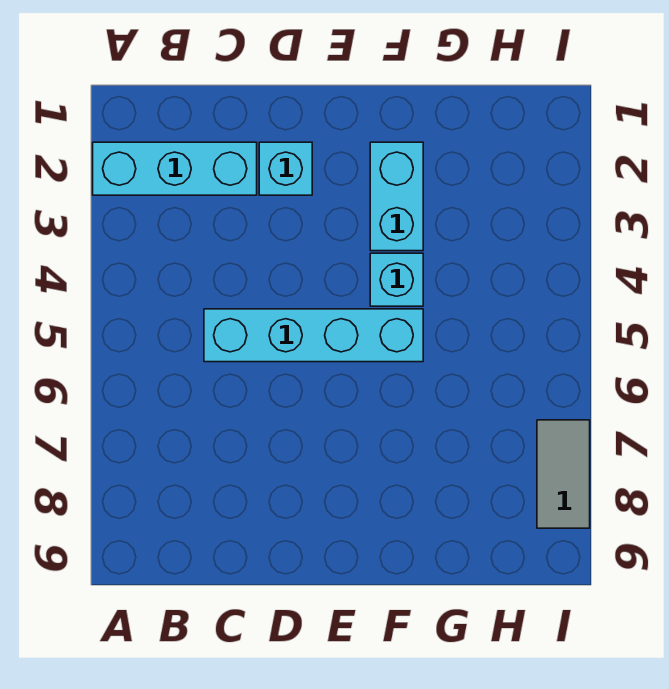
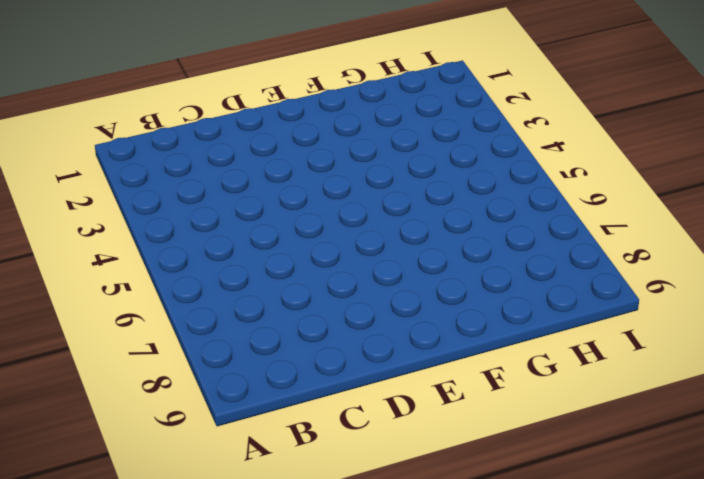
none -> cyan 1x3 brick [93,142,257,195]
none -> cyan 1x4 brick [204,309,423,362]

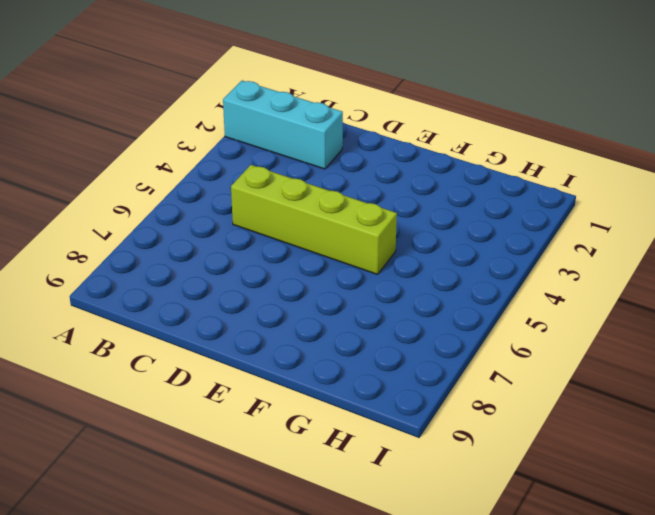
lime 1x4 brick [231,165,397,274] -> cyan 1x4 brick [204,309,423,362]
none -> cyan 1x1 brick [259,142,312,195]
none -> cyan 1x2 brick [370,142,423,251]

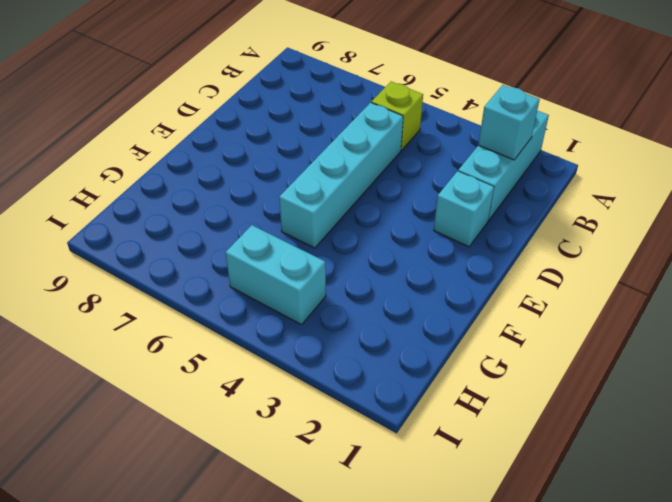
cyan 1x1 brick [478,85,540,160] -> cyan 1x1 brick moved to [370,253,423,306]
lime 1x1 brick [371,82,423,150] -> none
cyan 1x2 brick [226,225,326,325] -> cyan 1x2 brick moved to [370,142,423,251]
none -> grey 1x2 tile [537,420,590,528]

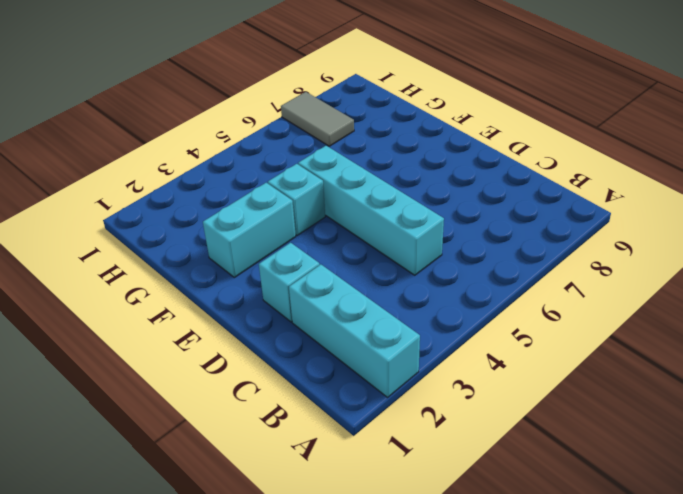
grey 1x2 tile [281,92,354,146] -> grey 1x2 tile turned to [537,420,590,528]

